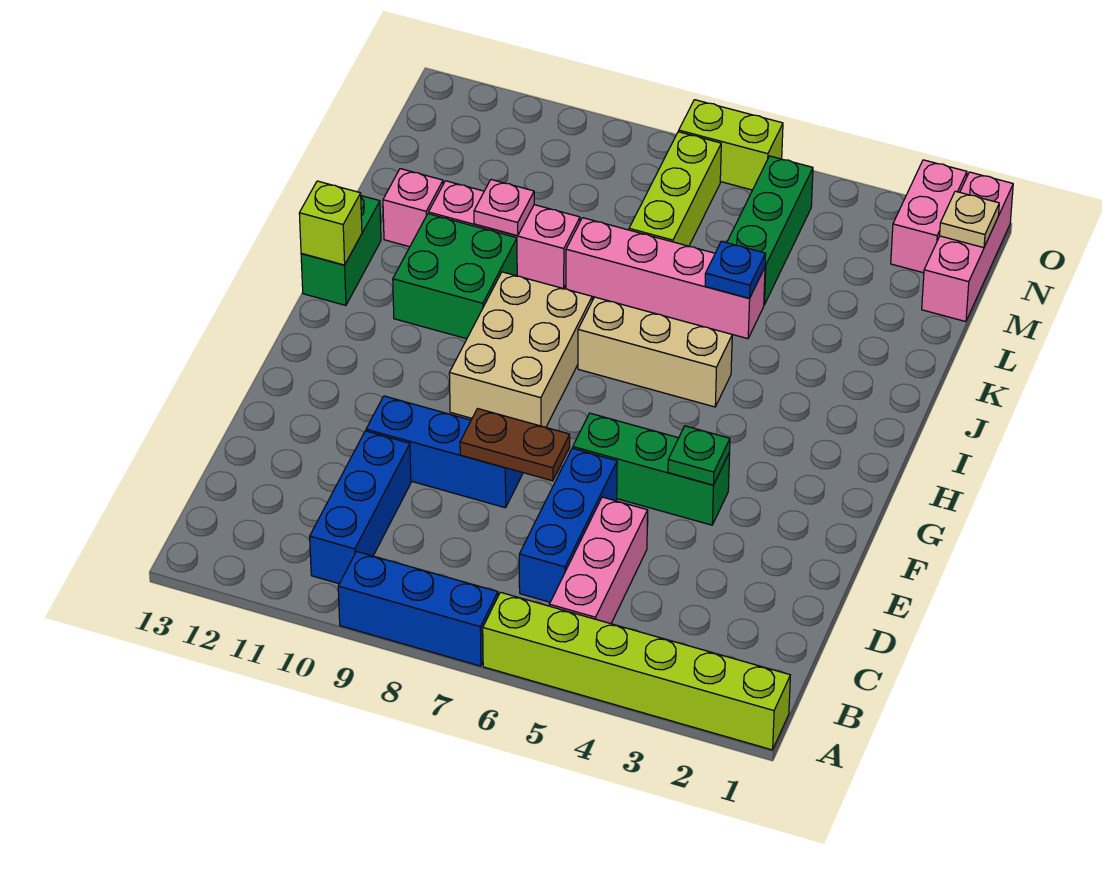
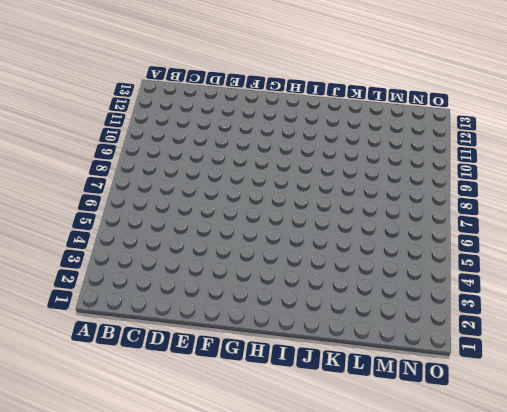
none -> lime 1x6 brick [483,592,790,750]
none -> blue 1x3 brick [338,552,498,666]
none -> pink 1x3 brick [549,497,648,624]

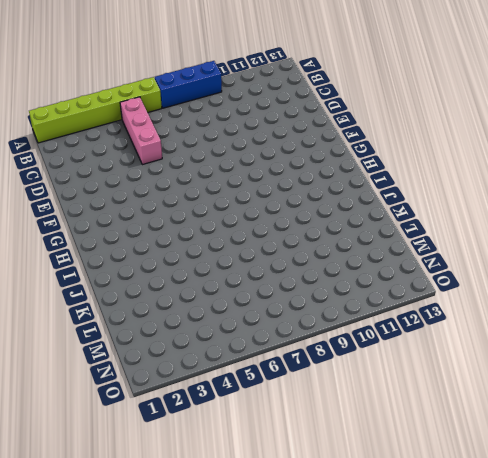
none -> blue 1x3 brick [310,431,411,584]
none -> blue 1x3 brick [519,448,617,602]
none -> blue 1x3 brick [366,396,523,508]

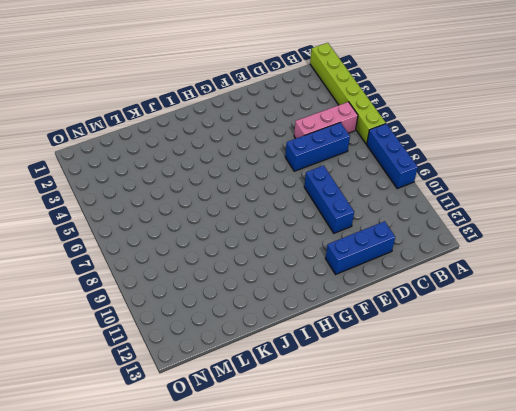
blue 1x3 brick [326,221,395,274] -> blue 1x3 brick moved to [310,431,411,584]
none -> green 1x3 brick [573,413,730,525]
none -> tan 2x3 brick [449,272,592,427]
none -> tan 1x3 brick [578,297,732,407]

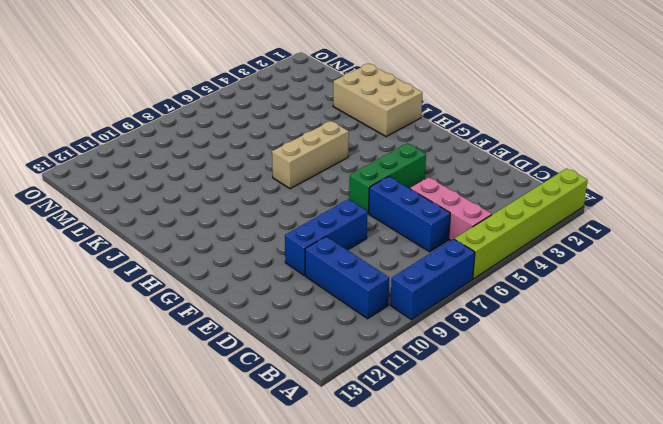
tan 2x3 brick [333,64,423,137] -> tan 2x3 brick moved to [449,272,592,427]
none -> green 2x2 brick [393,214,517,339]
none -> green 1x2 brick [301,196,381,305]
none -> pink 1x4 brick [566,218,765,339]

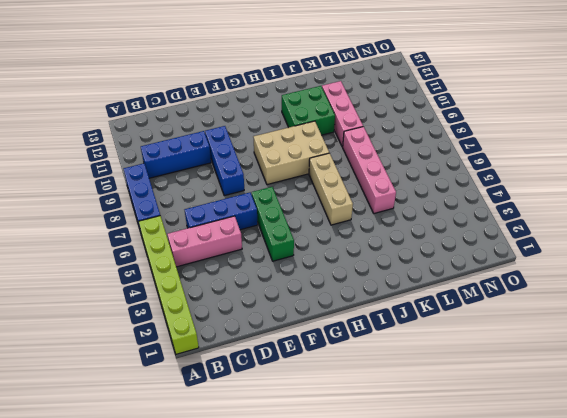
none -> green 1x2 brick [301,196,381,305]
none -> pink 1x1 brick [383,169,443,247]
none -> green 1x3 brick [727,156,813,305]

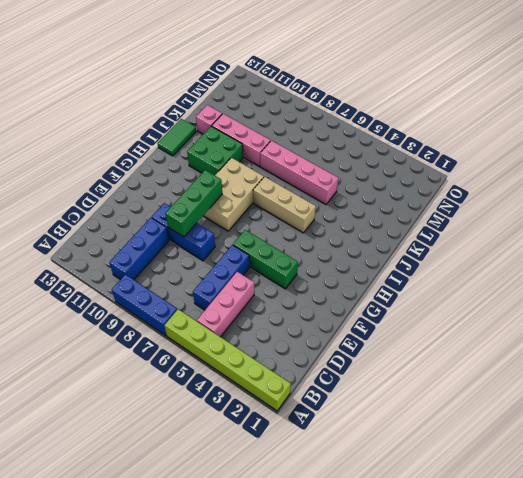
green 1x3 brick [165,170,222,237] -> green 1x3 brick moved to [727,156,813,305]
green 1x2 tile [157,119,196,156] -> green 1x2 brick [301,196,381,305]
none -> lime 1x3 brick [629,132,721,246]
none -> pink 1x3 brick [922,172,1013,322]
none -> pink 1x2 brick [891,160,967,273]

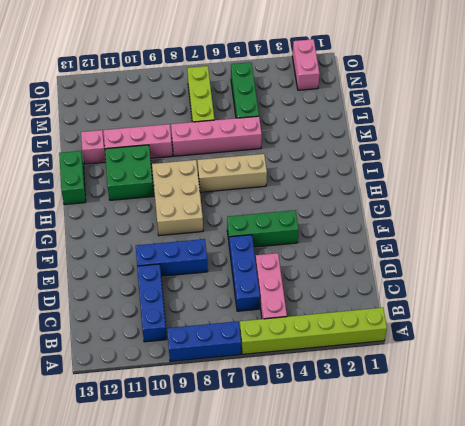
none -> pink 1x3 brick [922,172,1013,322]
none -> lime 1x2 brick [679,100,783,190]
none -> brown 1x2 plate [460,409,570,481]

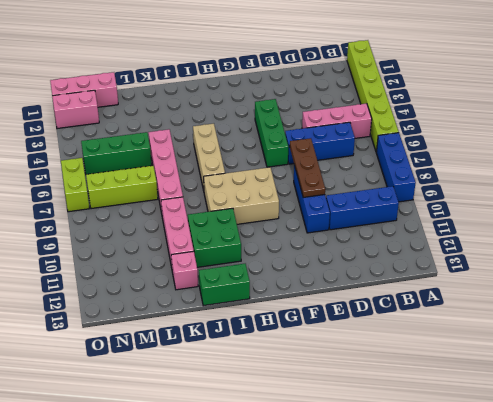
brown 1x3 plate [290,138,325,197] -> brown 1x2 plate [460,409,570,481]
none -> green 1x1 plate [668,426,730,485]
none -> lime 1x1 brick [299,181,362,265]
none -> blue 1x1 plate [705,241,766,298]

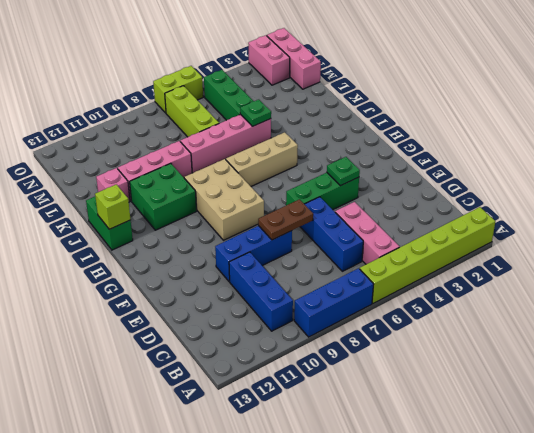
green 1x1 plate [240,100,271,126] -> blue 1x1 plate [705,241,766,298]
none -> pink 1x1 plate [474,180,534,236]
none -> tan 1x1 plate [940,191,999,248]

